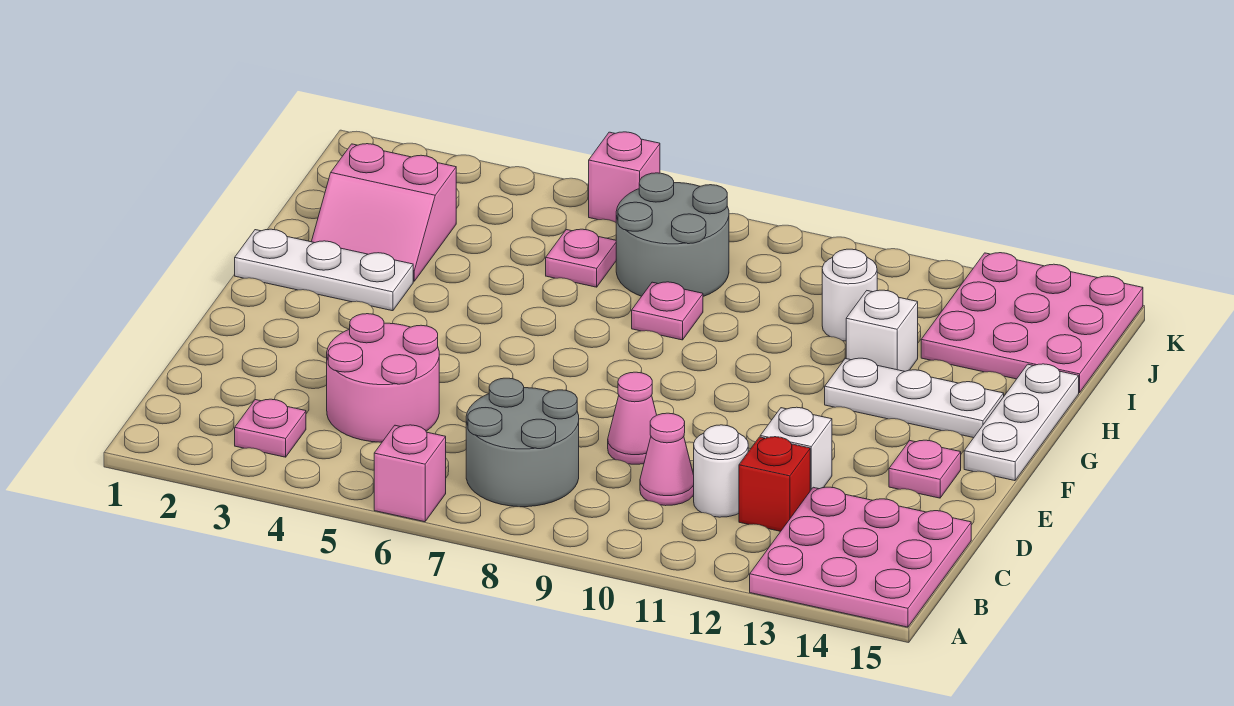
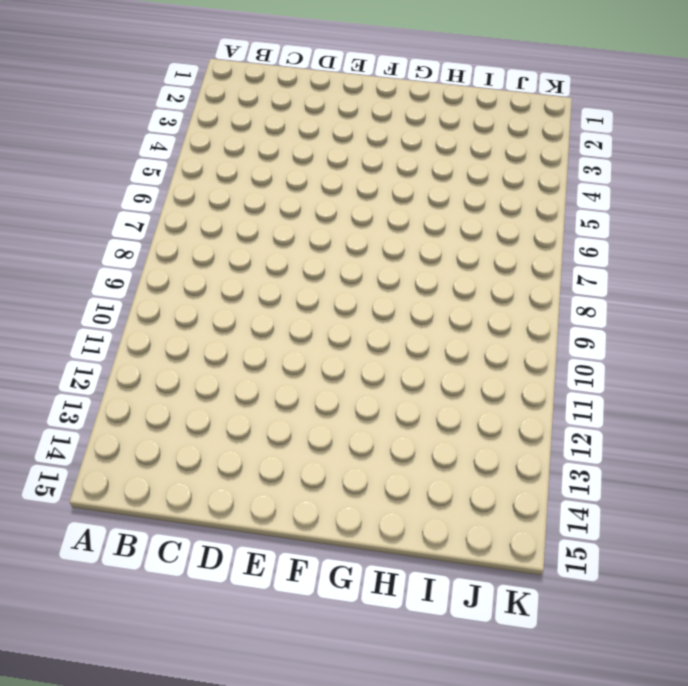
none -> pink 1x1 brick [374,425,446,522]
none -> pink 3x3 plate [750,487,971,627]
none -> pink 1x1 plate [235,399,306,457]

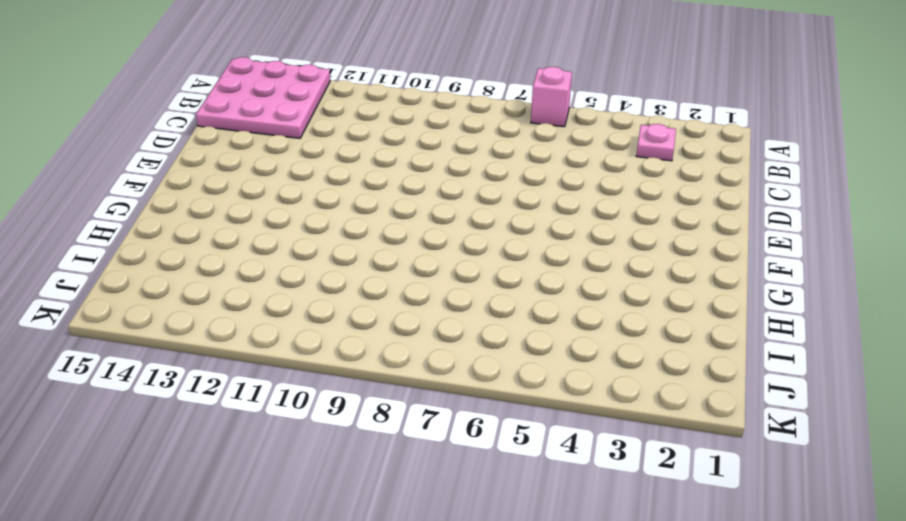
none -> grey 2x2 round brick [466,378,579,507]
none -> pink 2x2 round brick [327,314,439,442]
none -> pink 1x1 cone [640,413,694,506]

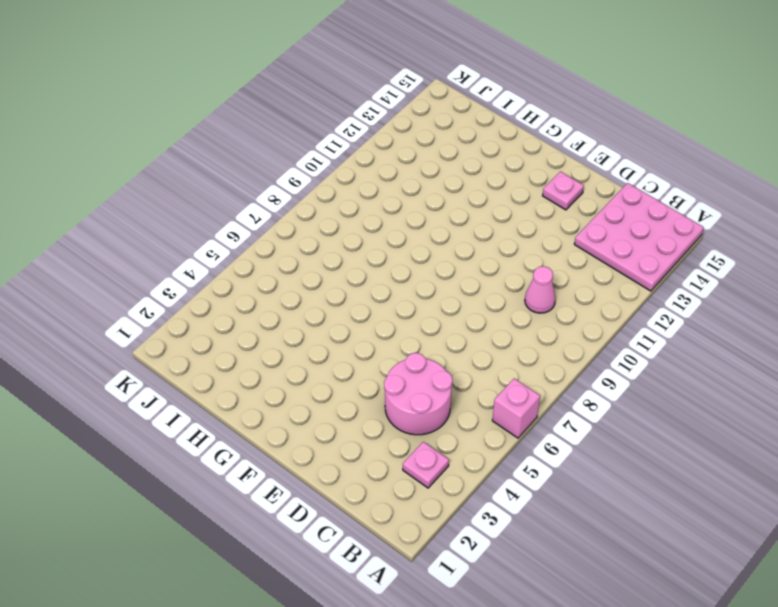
none -> grey 2x2 round brick [466,378,579,507]
none -> white 1x1 round brick [694,425,748,517]
none -> red 1x1 brick [739,437,810,531]

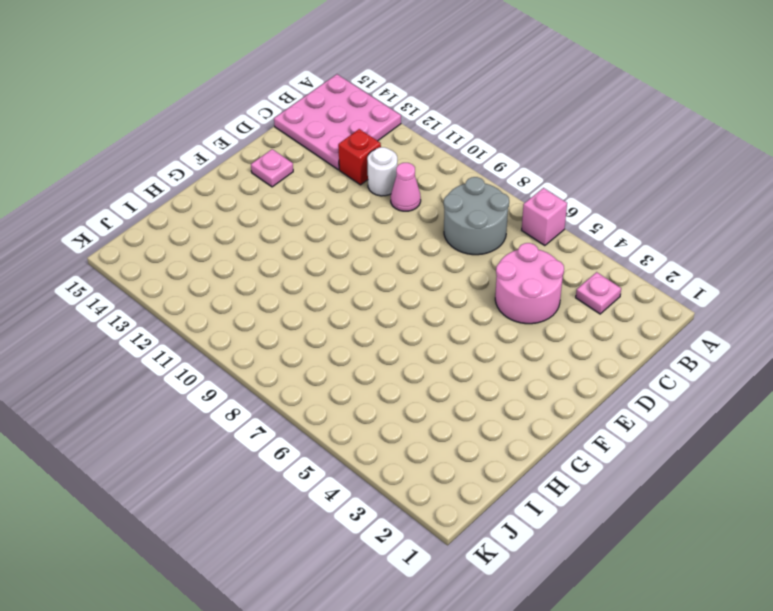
none -> pink 1x1 cone [608,372,656,464]
none -> white 1x1 brick [760,407,832,491]
none -> white 1x3 plate [964,364,1079,481]

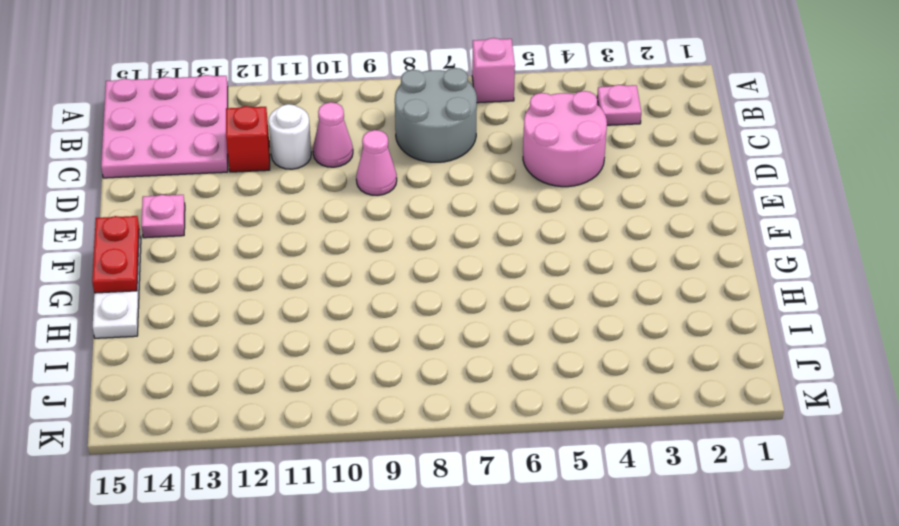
red 1x2 plate [92,216,139,293] -> none
none -> white 1x1 brick [760,407,832,491]
none -> white 1x3 plate [235,229,413,311]
none -> white 1x3 plate [825,358,1004,438]

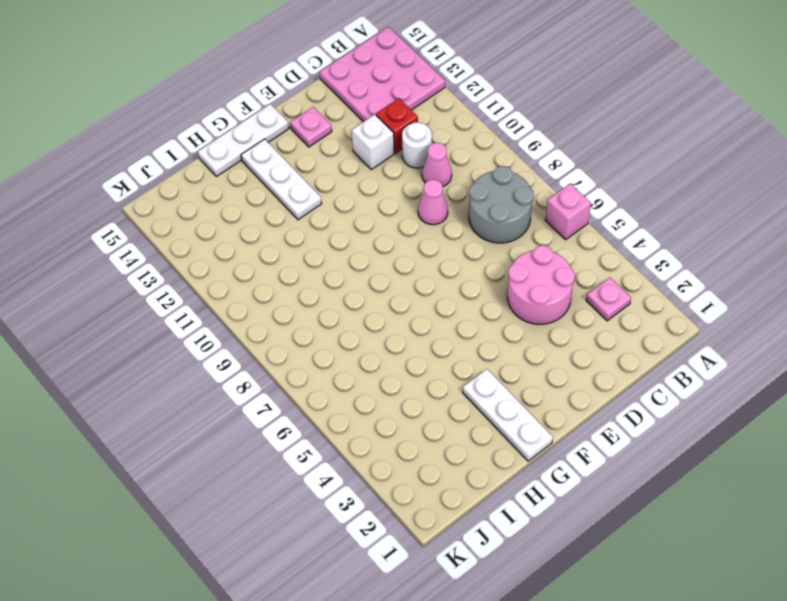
none -> pink 2x2 slope [311,144,456,281]
none -> pink 1x1 plate [632,282,703,340]
none -> white 1x1 brick [846,290,918,371]

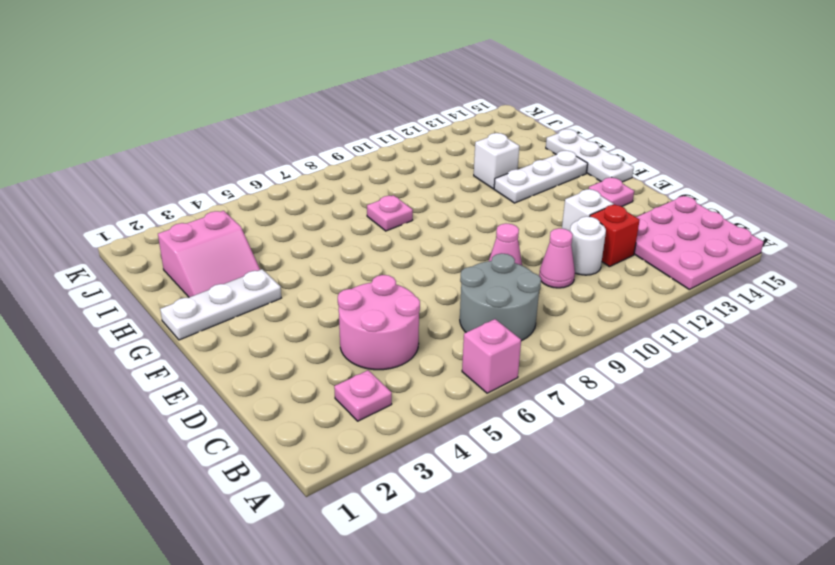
none -> pink 1x1 plate [546,229,616,287]
none -> grey 2x2 round brick [616,173,729,296]
none -> white 1x1 round brick [822,249,877,341]

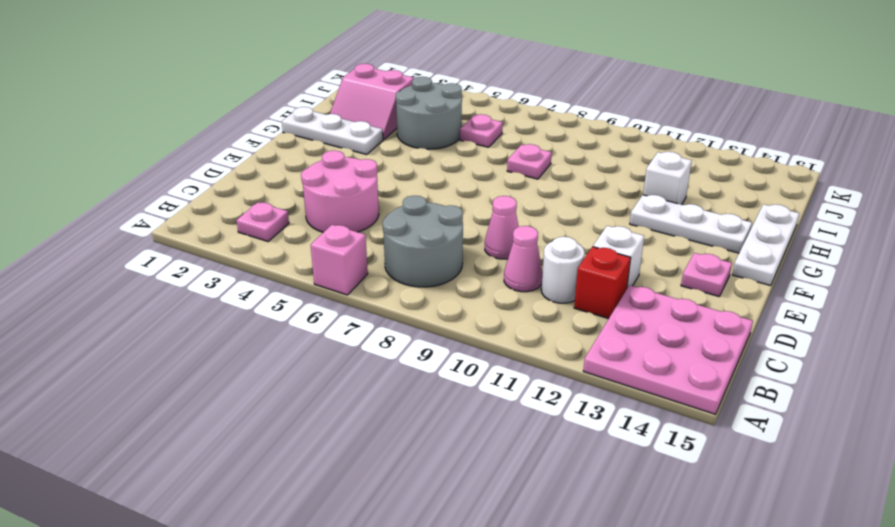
grey 2x2 round brick [396,77,462,149] -> grey 2x2 round brick moved to [616,173,729,296]
none -> white 1x1 round brick [822,249,877,341]
none -> pink 3x3 plate [921,253,1143,393]
none -> pink 1x1 brick [589,132,660,222]

